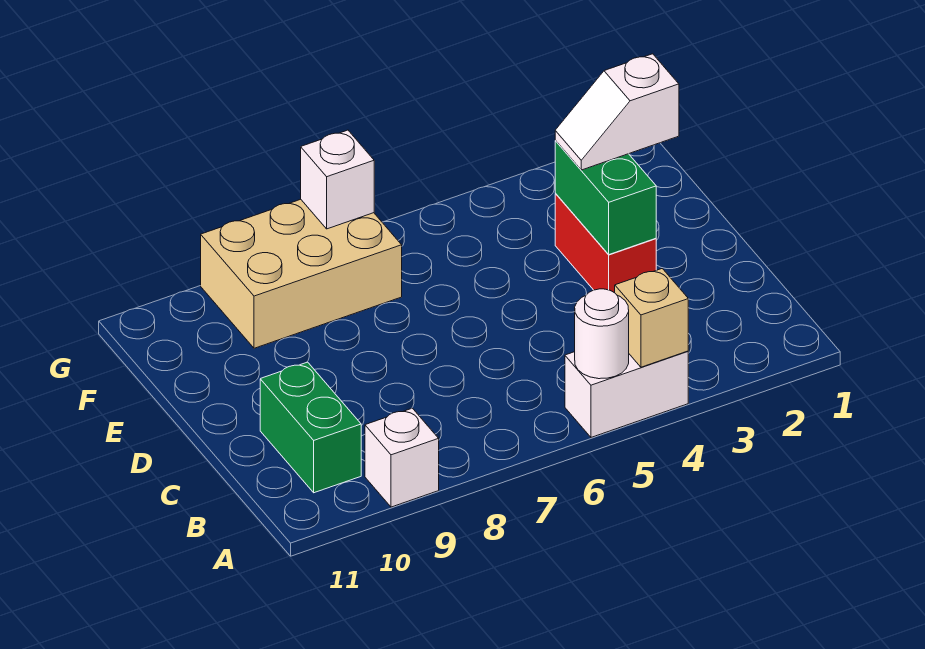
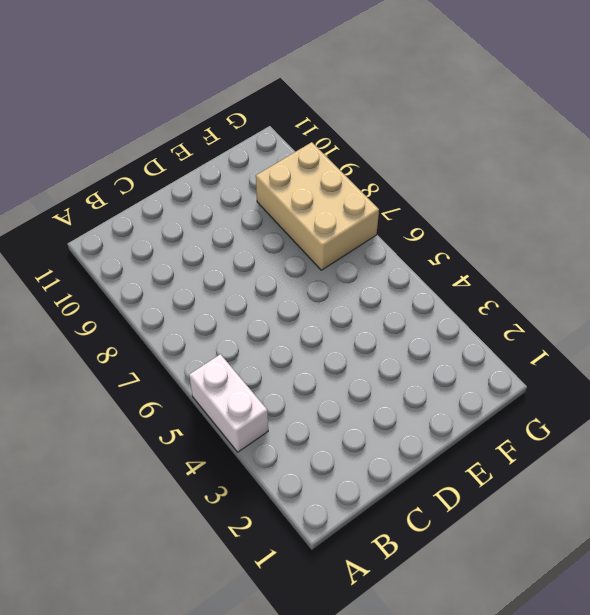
none -> white 1x1 brick [365,408,439,507]
none -> green 1x2 brick [260,362,361,493]

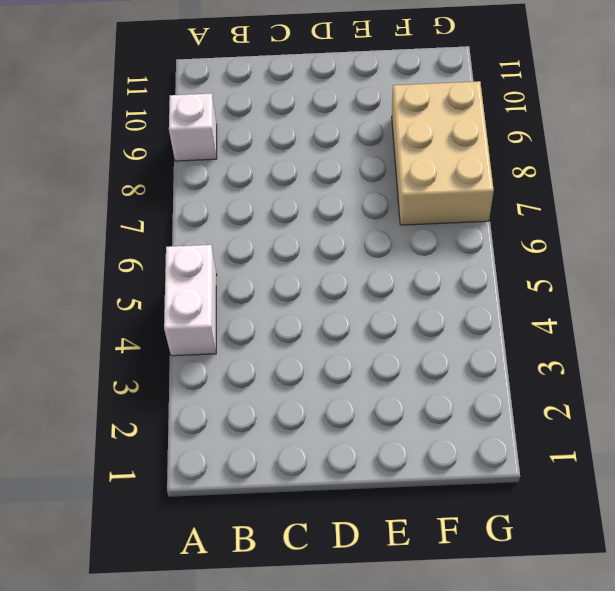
none -> green 1x2 brick [260,362,361,493]
none -> red 1x2 brick [555,194,656,293]

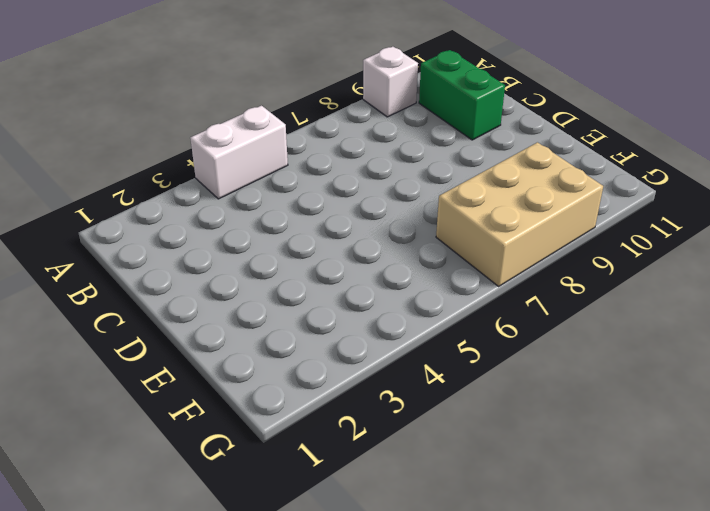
none -> red 1x2 brick [555,194,656,293]
none -> tan 1x1 brick [615,269,688,367]

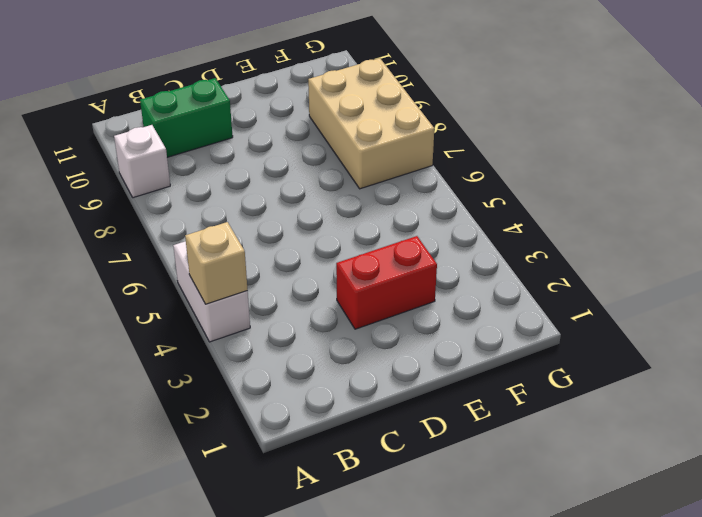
none -> white 1x1 round brick [575,289,629,379]
none -> green 1x2 brick [555,141,656,254]

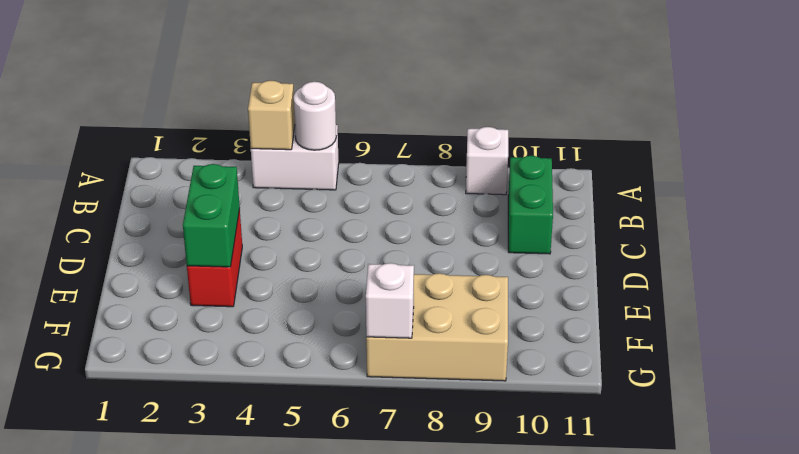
none -> white 1x2 slope [555,54,679,170]

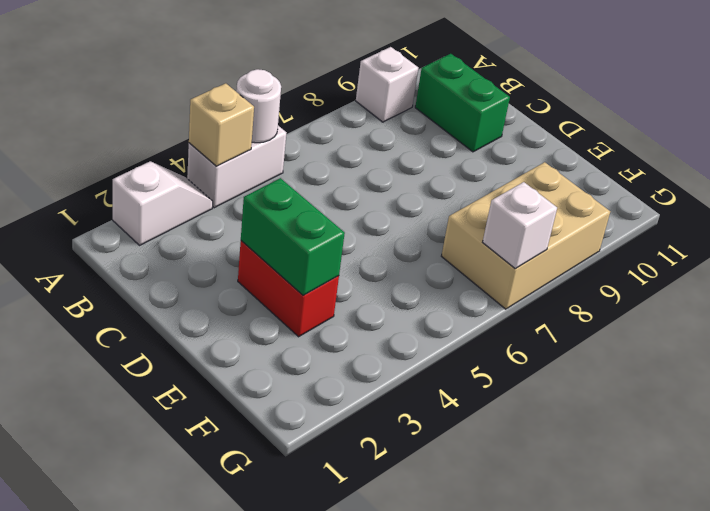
white 1x2 slope [113,161,213,245] -> white 1x2 slope moved to [555,54,679,170]

